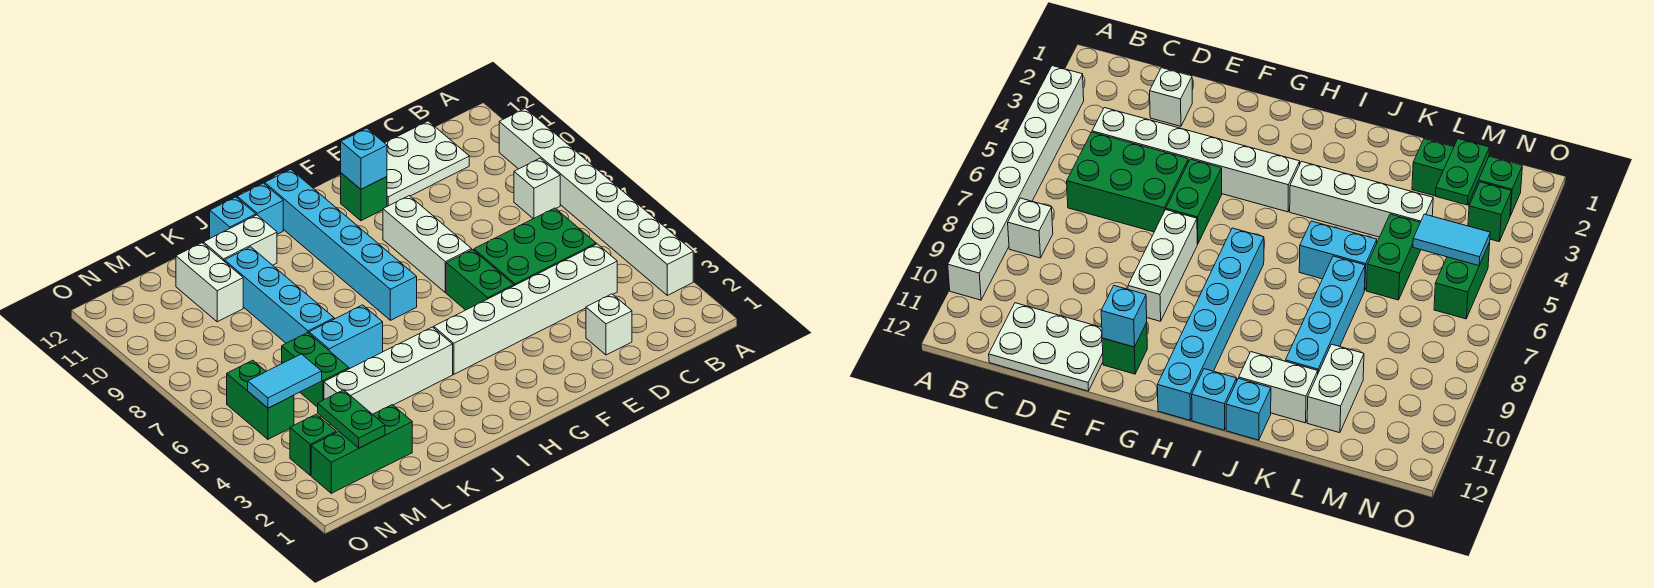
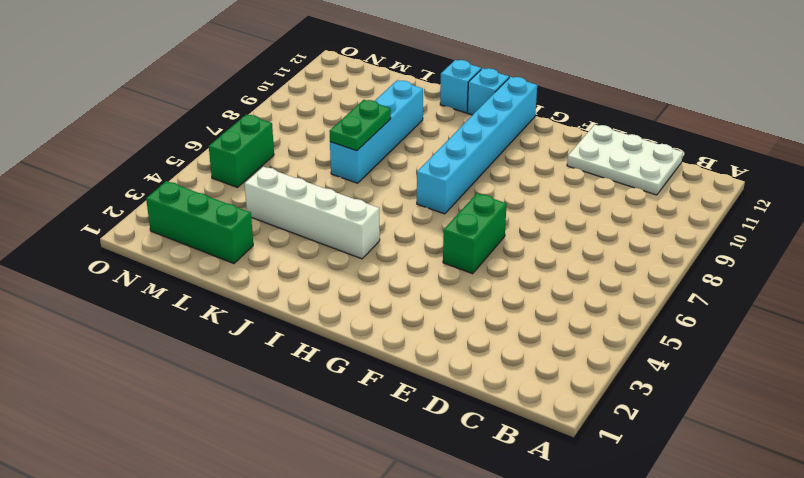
green 1x2 plate [329,100,391,151] -> green 1x2 plate moved to [318,390,385,448]
none -> white 1x8 brick [499,108,693,295]
none -> white 1x1 brick [514,158,560,219]
none -> white 1x6 brick [434,244,617,374]

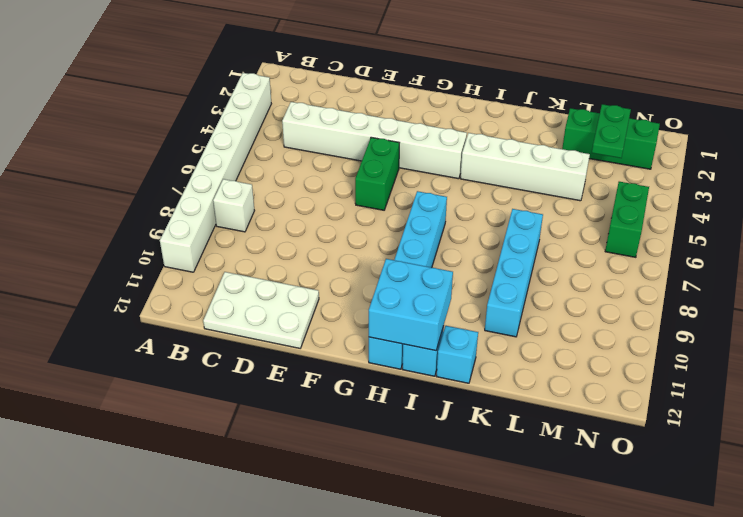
cyan 2x2 brick [369,259,453,351] -> none
none -> green 2x3 brick [474,208,596,286]
none -> white 1x1 brick [586,294,632,355]
none -> white 1x3 brick [383,196,472,293]

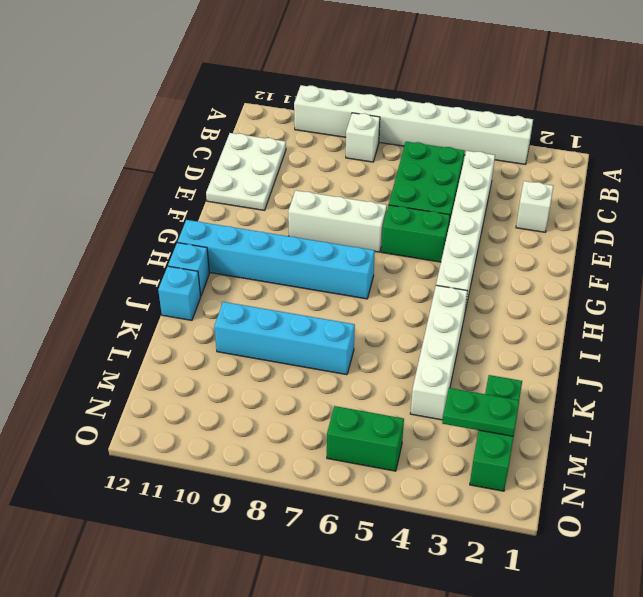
none -> green 1x1 brick [341,173,387,221]
none -> cyan 1x2 brick [309,305,383,369]
none -> white 1x2 brick [203,215,277,265]

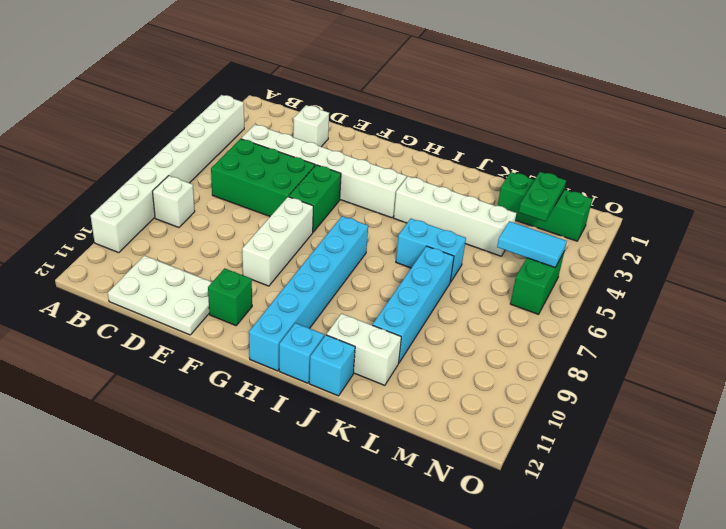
none -> green 1x2 brick [282,333,349,407]
none -> white 1x2 brick [176,243,243,322]
none -> green 1x1 brick [290,414,336,475]

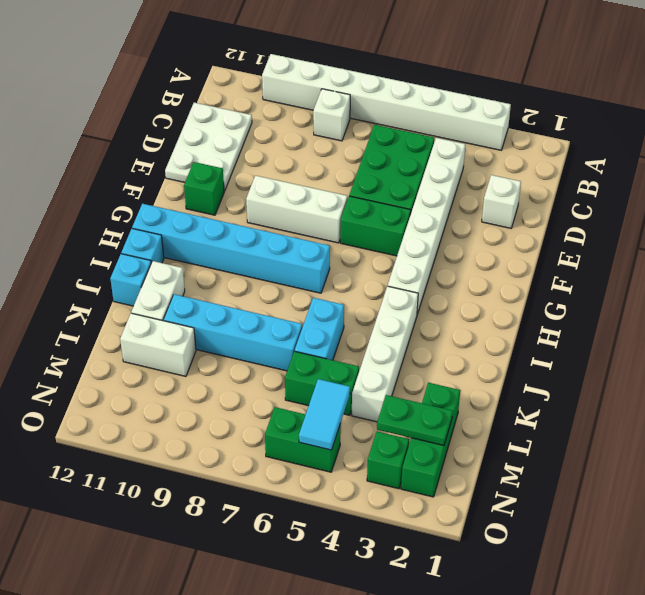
none -> cyan 1x1 brick [341,128,387,189]

